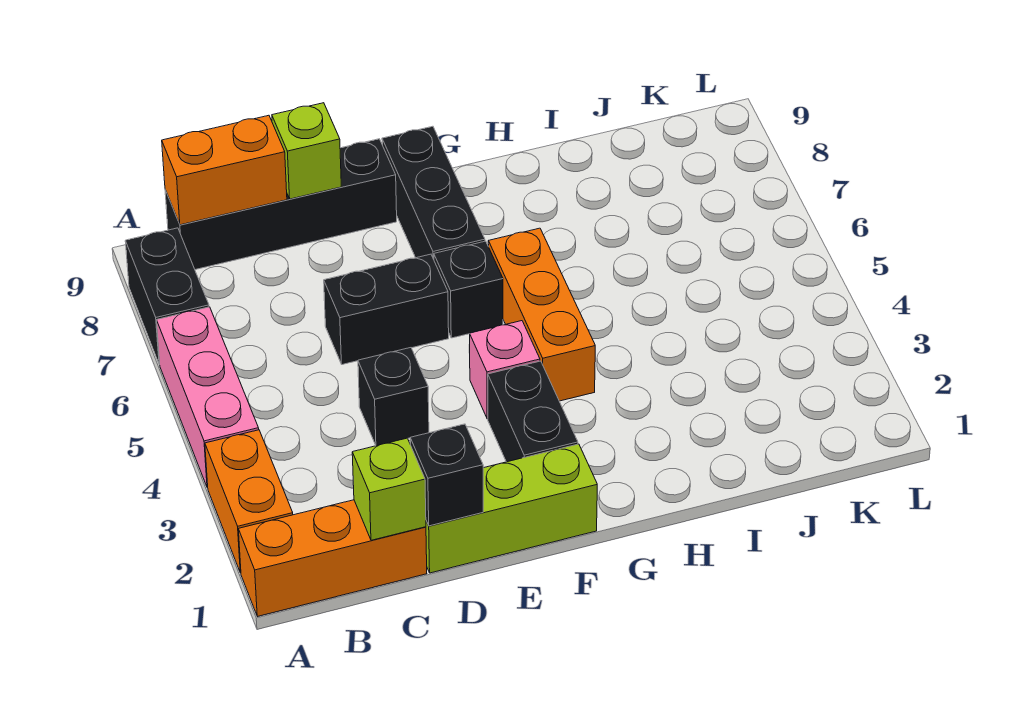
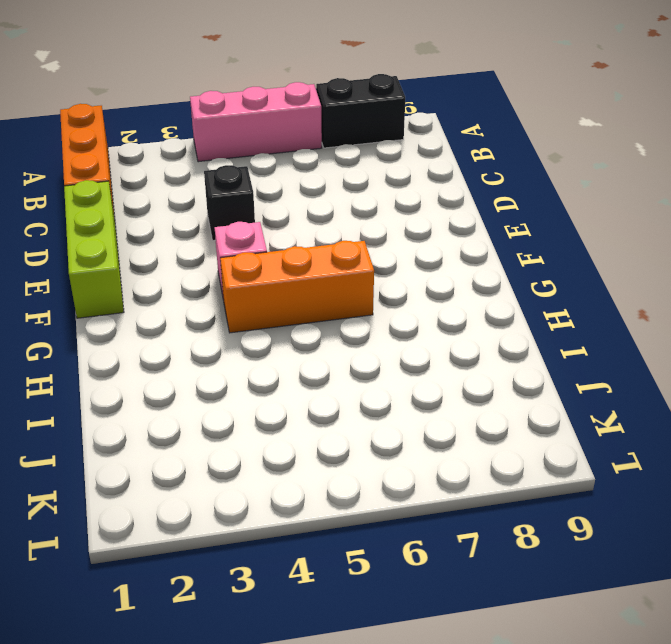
none -> orange 1x2 brick [205,430,293,573]
none -> black 1x4 brick [165,139,397,270]
none -> black 1x2 brick [324,254,449,365]

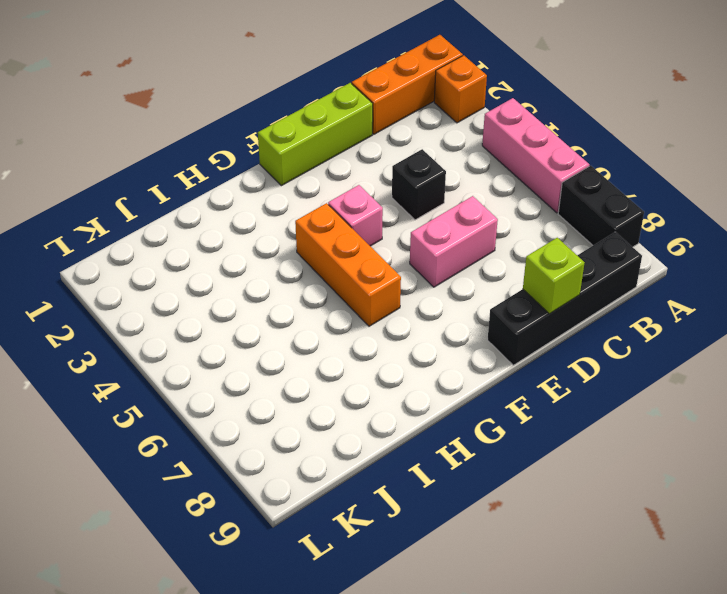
orange 1x1 brick [434,55,487,123] -> orange 1x2 brick [205,430,293,573]
pink 1x2 brick [410,196,498,287] -> black 1x2 brick [324,254,449,365]
none -> black 1x2 brick [488,361,578,462]
none -> black 1x1 brick [434,241,503,338]
none -> black 1x3 brick [382,126,485,259]

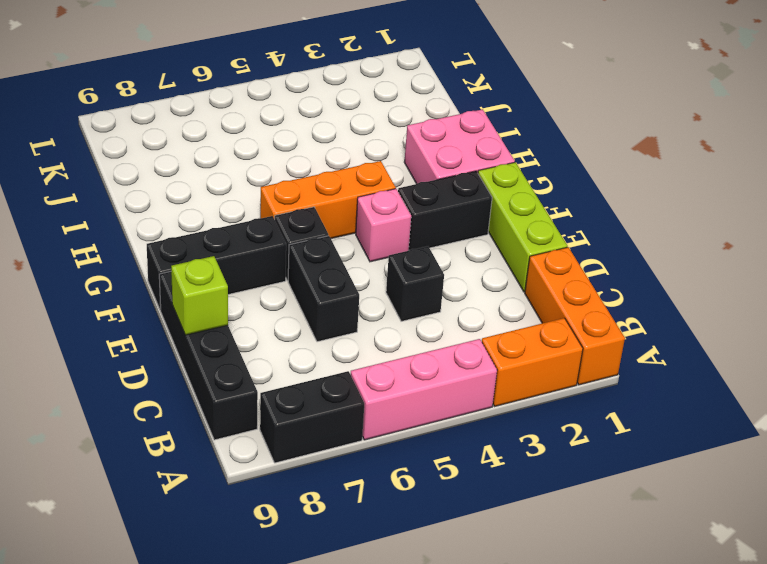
pink 2x2 brick [404,109,515,184] -> none
none -> orange 1x2 brick [162,115,287,225]
none -> lime 1x1 brick [352,438,426,540]
none -> black 1x1 brick [410,424,483,526]

